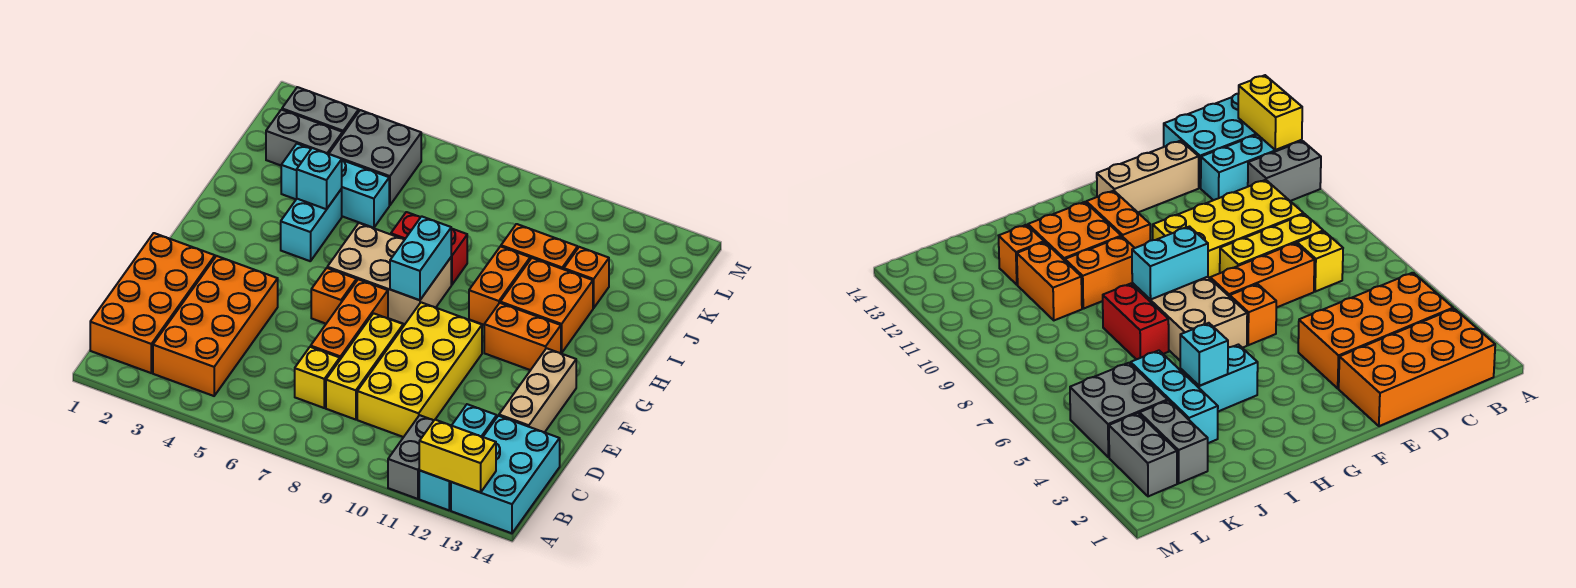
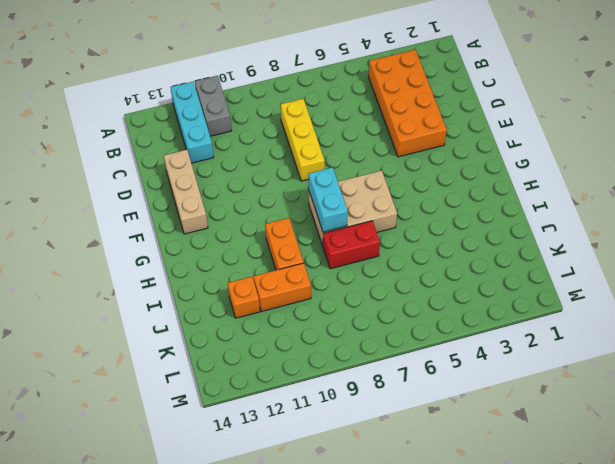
none -> cyan 2x3 brick [451,416,560,533]
none -> orange 2x4 brick [90,233,215,373]
none -> yellow 1x1 brick [295,347,340,408]

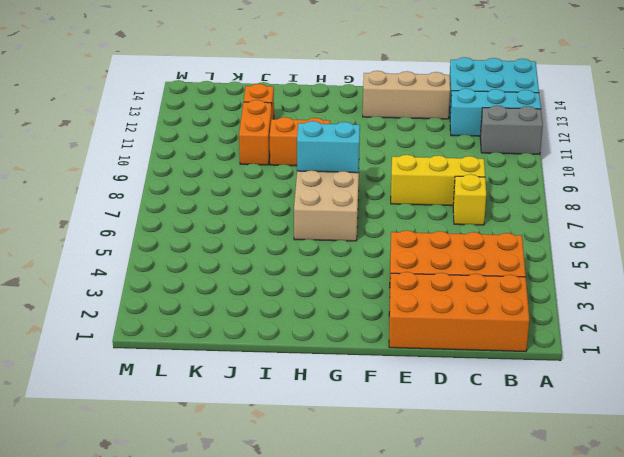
none -> yellow 2x4 brick [357,302,482,437]
none -> orange 1x3 brick [311,279,388,359]
none -> orange 1x1 brick [311,268,356,324]

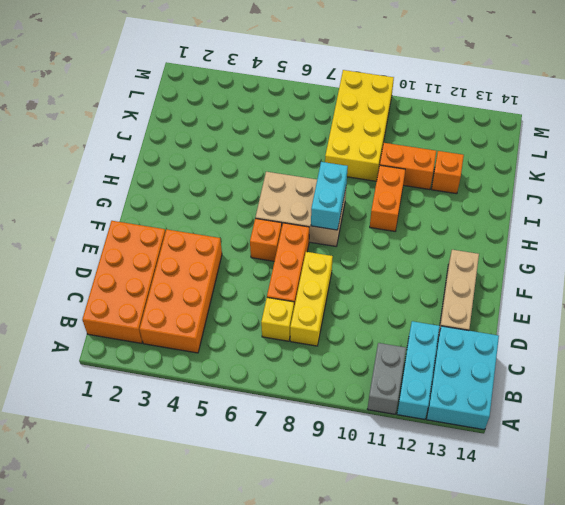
yellow 2x4 brick [325,70,394,181] -> yellow 2x4 brick moved to [357,302,482,437]
none -> orange 1x2 brick [484,303,561,370]
none -> cyan 1x2 brick [281,189,342,261]
none -> orange 2x2 brick [500,258,593,353]

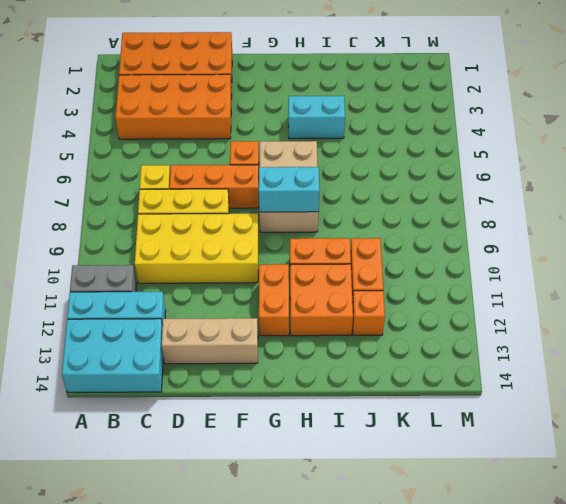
none -> red 1x2 brick [391,212,467,285]
none -> cyan 1x3 brick [281,144,389,228]
none -> grey 1x2 brick [266,110,343,165]

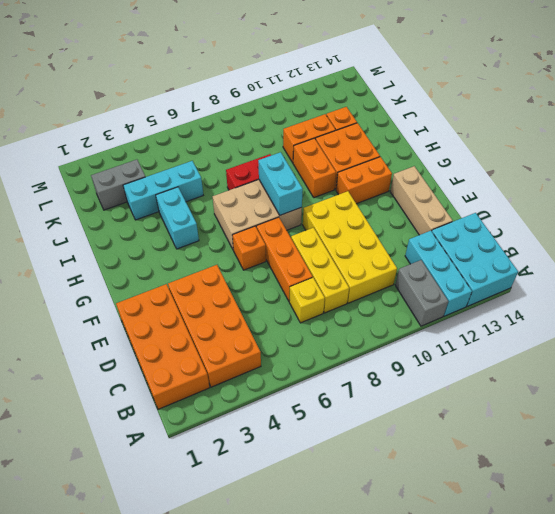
none -> grey 2x2 brick [329,110,421,205]
none -> grey 1x2 brick [282,87,359,133]
none -> yellow 1x2 brick [419,420,496,492]

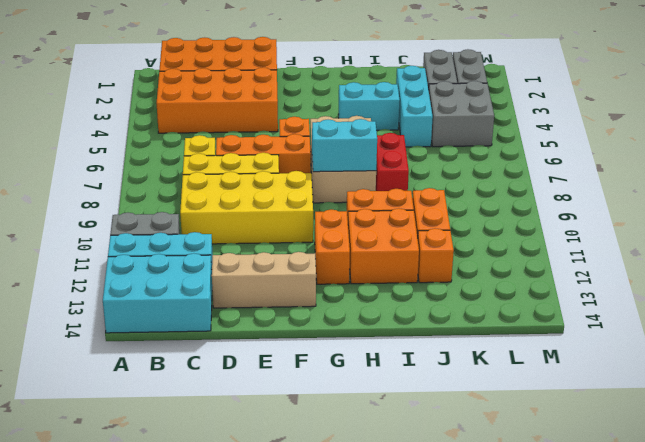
none -> yellow 1x2 brick [419,420,496,492]
none -> cyan 1x1 brick [297,148,342,209]

